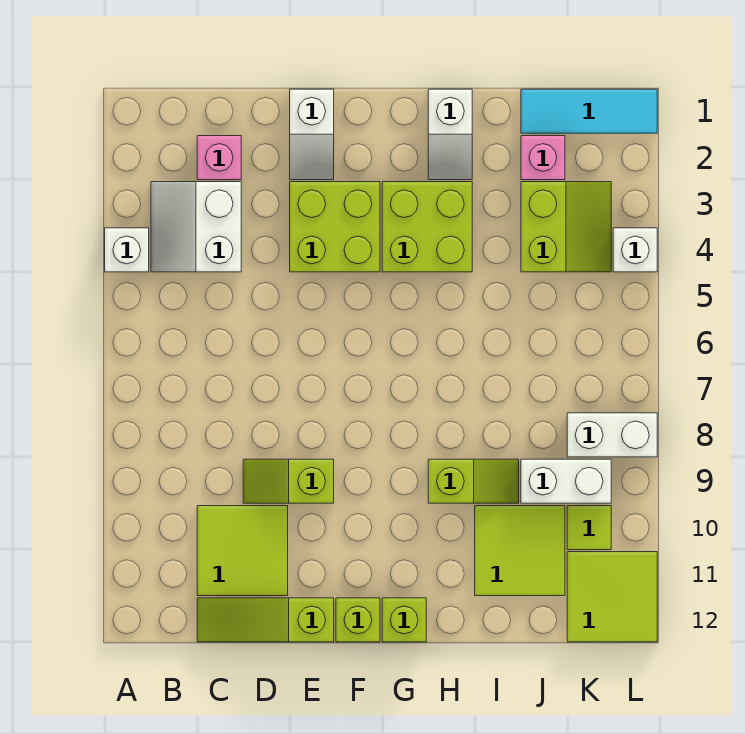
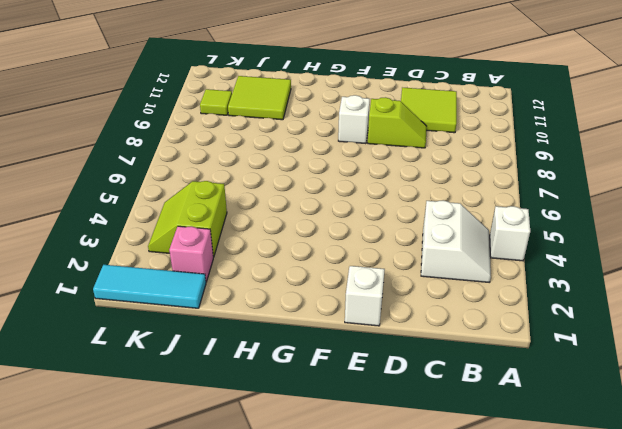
white 1x1 brick [338,95,370,144] -> white 1x1 brick moved to [613,228,657,272]
none -> pink 1x1 brick [197,136,241,180]
none -> lime 1x3 slope [197,598,334,642]
none -> lime 2x2 brick [290,182,380,272]

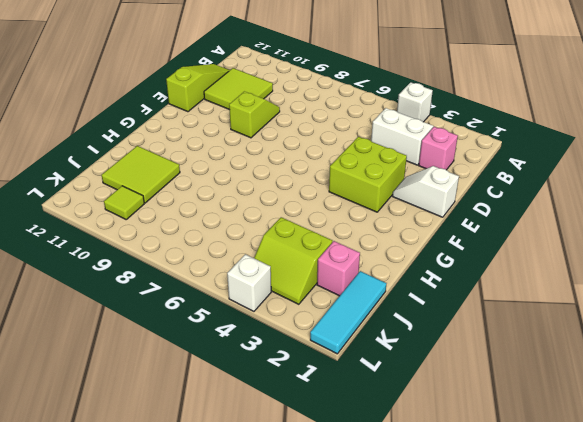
none -> lime 1x1 brick [336,598,380,642]
none -> lime 2x2 brick [382,182,472,272]
none -> lime 1x1 brick [382,598,426,642]

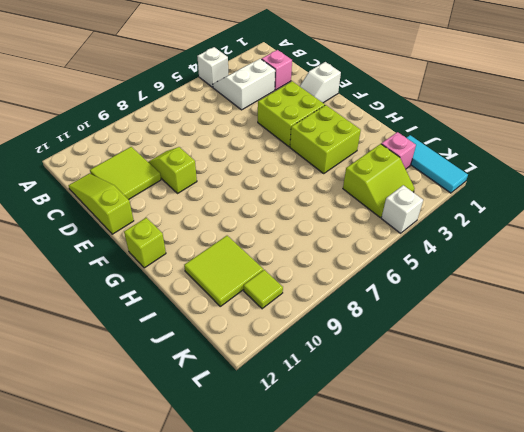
none -> lime 1x1 brick [336,598,380,642]
none -> white 1x2 slope [428,89,472,180]
none -> lime 1x2 slope [428,459,519,503]

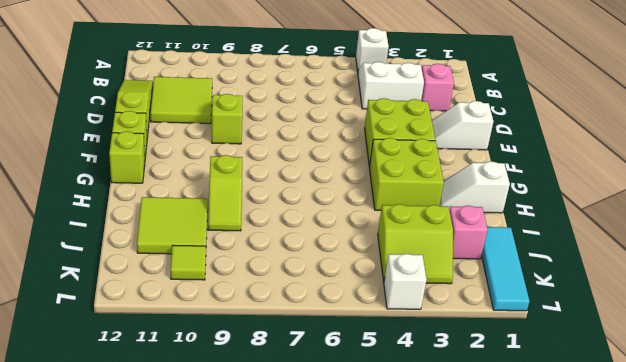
none -> white 1x2 brick [521,459,611,503]
none -> white 1x2 brick [567,413,657,457]
none -> lime 2x2 tile [567,552,657,642]

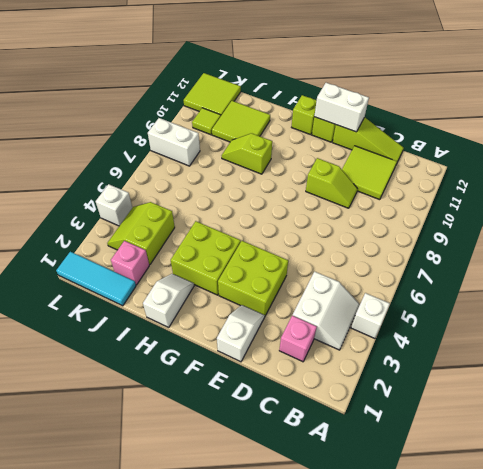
white 1x2 brick [314,83,369,132] -> white 1x2 brick moved to [521,459,611,503]

